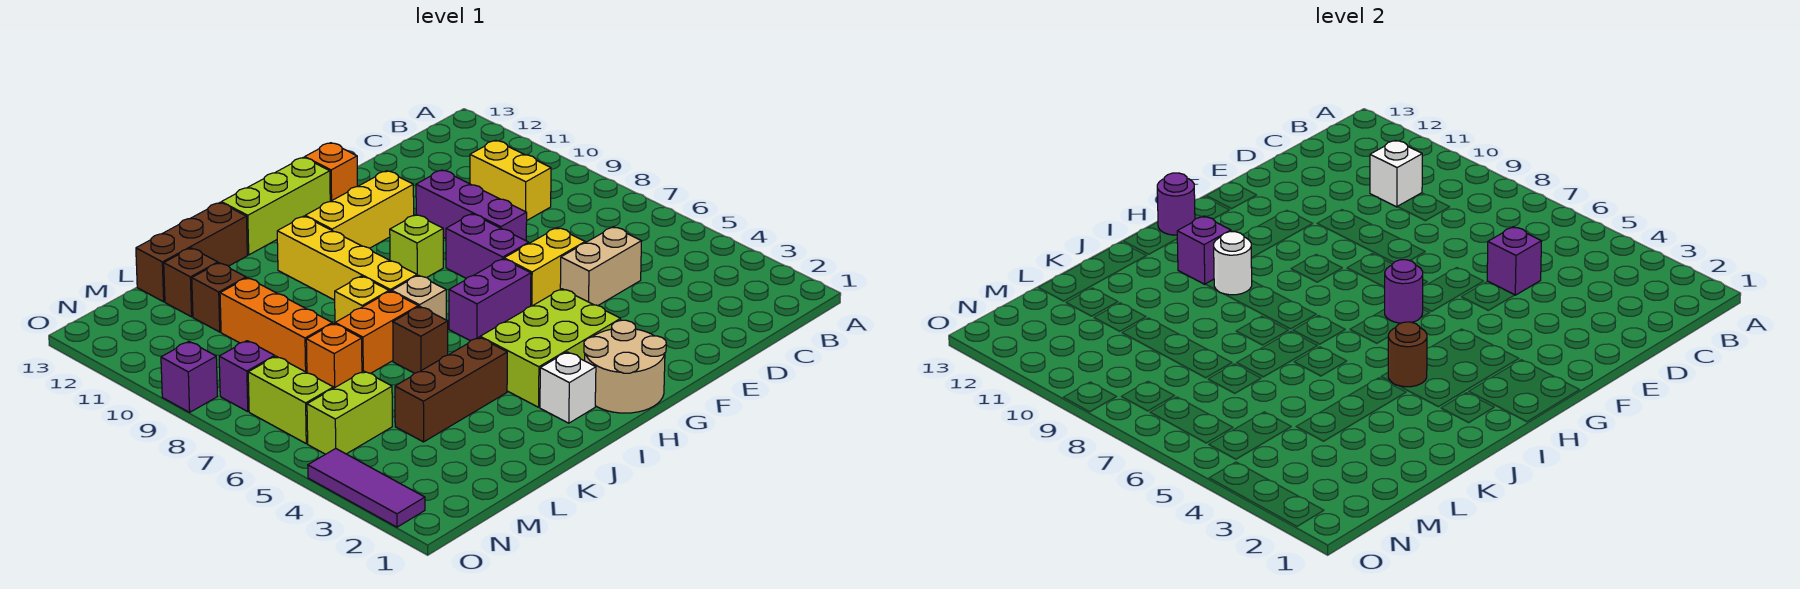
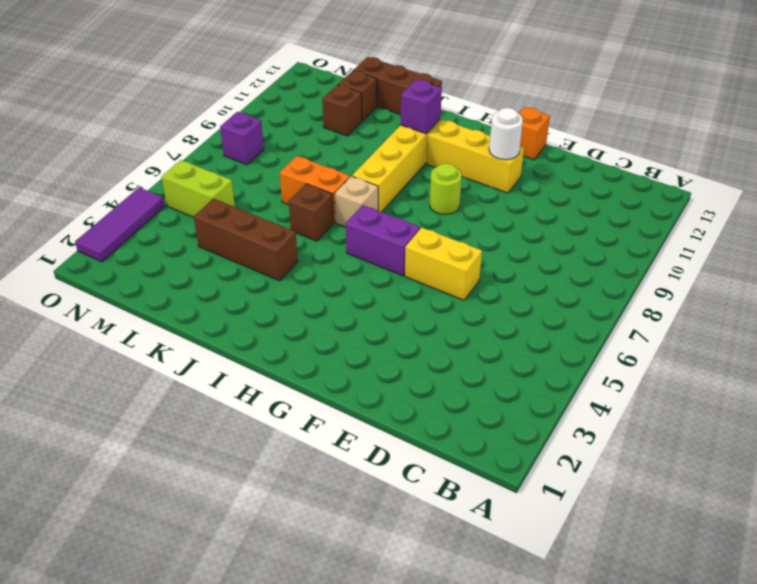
white 1x1 round brick [489,108,523,160] -> white 1x1 round brick moved to [1214,232,1252,295]
lime 1x1 round brick [430,163,462,214] -> lime 1x1 brick [390,215,443,278]
none -> yellow 1x2 brick [470,140,551,220]
none -> tan 1x2 brick [560,227,641,306]
none -> purple 1x3 brick [416,170,527,241]
none -> purple 1x2 brick [446,214,529,278]

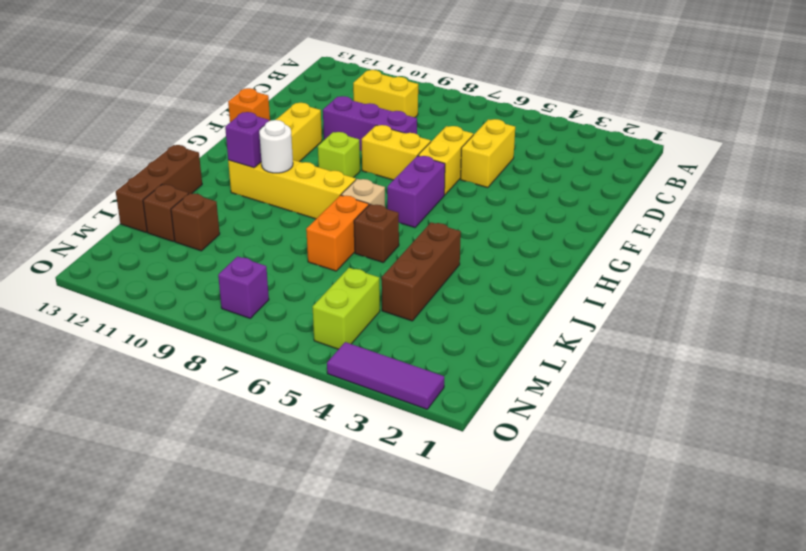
yellow 1x2 brick [461,119,515,188] -> tan 1x2 brick [560,227,641,306]
yellow 1x2 brick [362,125,431,180] -> purple 1x2 brick [446,214,529,278]
none -> tan 2x2 round brick [584,320,666,413]
none -> lime 2x3 brick [480,289,621,407]
none -> lime 1x3 brick [221,157,330,255]
none -> white 1x1 brick [540,352,596,423]

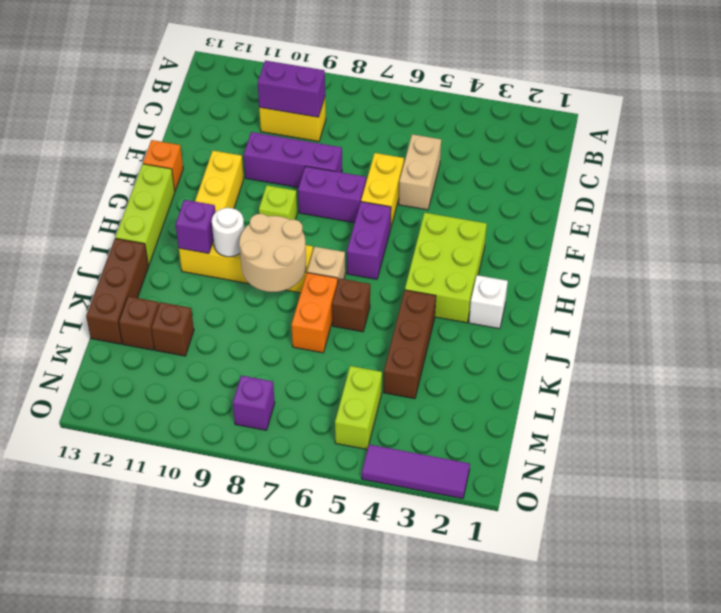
purple 1x2 brick [258,61,325,117] -> white 1x1 brick [1370,140,1422,207]
tan 2x2 round brick [239,214,306,292] -> tan 2x2 round brick moved to [584,320,666,413]
none -> yellow 1x1 brick [335,276,389,322]
none -> orange 1x1 brick [306,323,362,388]
none -> orange 1x3 brick [220,278,332,372]
none -> lime 1x2 brick [248,356,333,444]

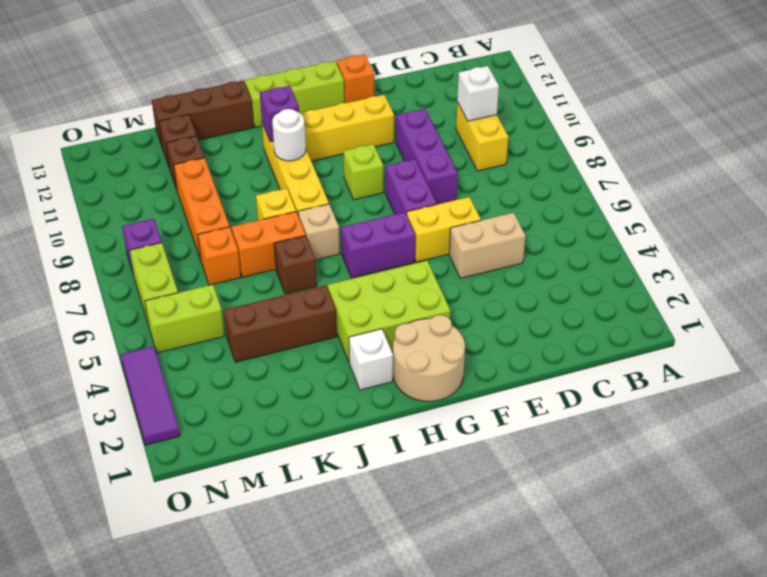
none -> purple 1x1 brick [161,342,218,412]
none -> purple 1x1 brick [1487,227,1541,295]
none -> purple 1x1 round brick [1385,260,1423,323]
none -> purple 1x1 round brick [1157,173,1195,235]

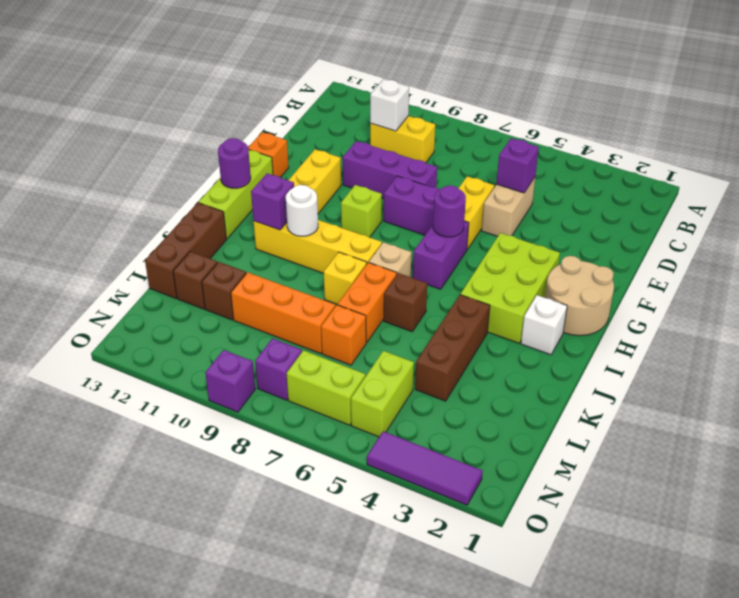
none -> brown 1x1 round brick [1388,322,1427,387]

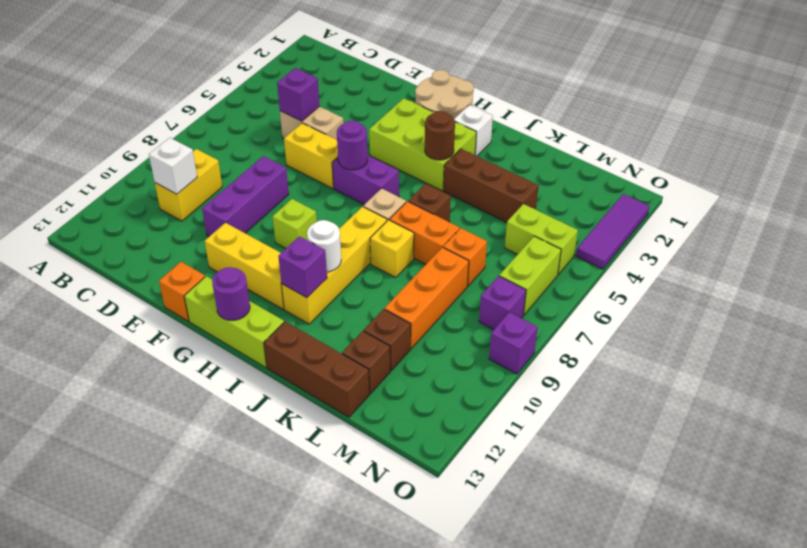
none -> purple 1x2 brick [446,214,529,278]

